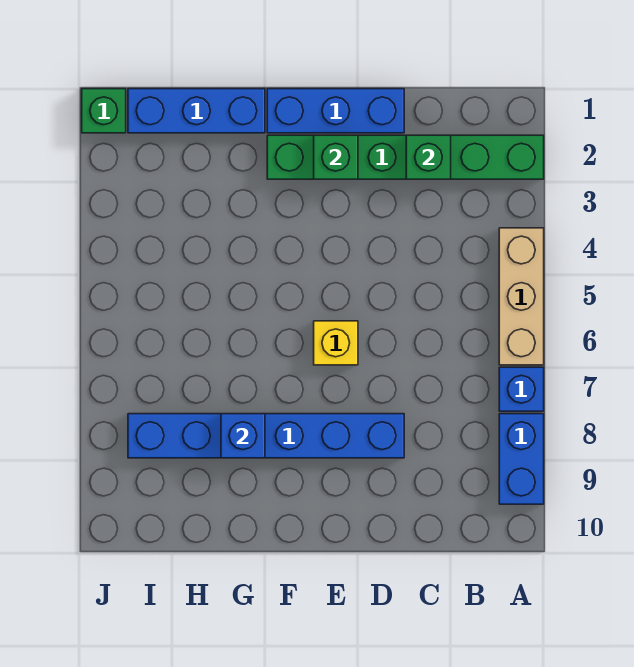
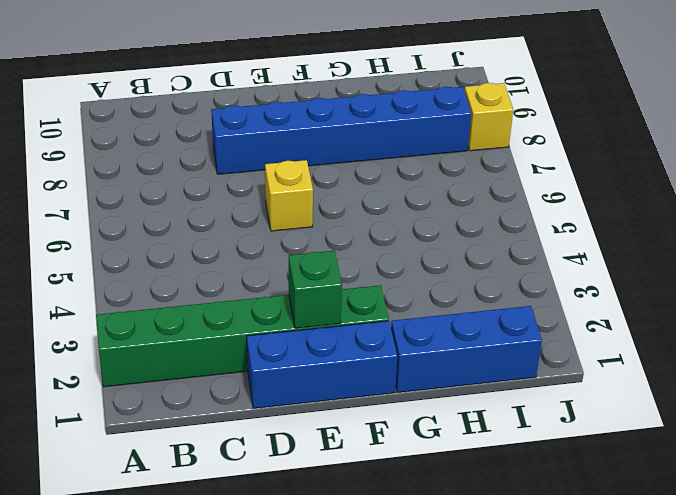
yellow 1x1 brick [465,83,513,151] -> none
none -> tan 1x3 brick [499,228,544,365]
none -> blue 1x1 brick [499,367,544,411]
none -> blue 1x2 brick [499,414,544,504]

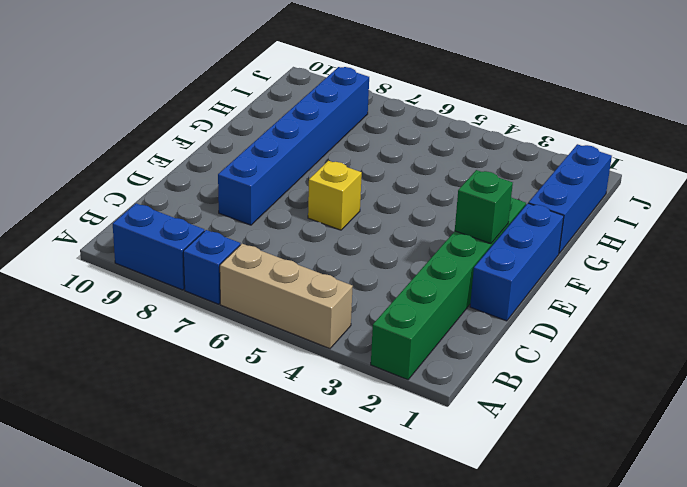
none -> green 1x1 brick [82,89,126,133]
none -> green 1x1 brick [406,135,451,179]
none -> blue 1x1 brick [221,414,265,458]

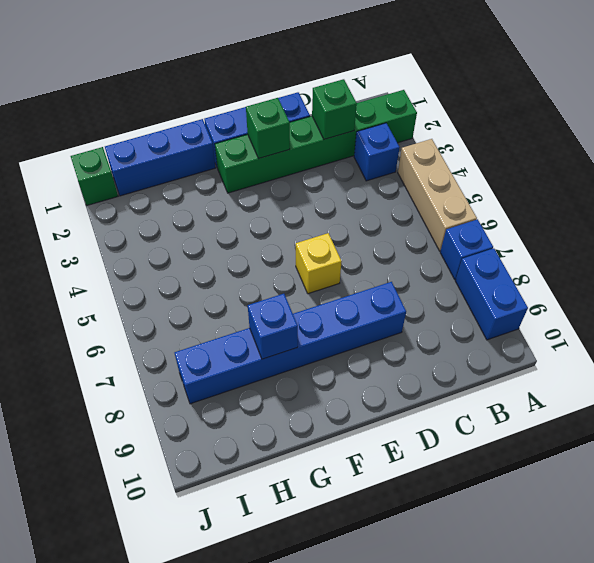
blue 1x1 brick [354,123,400,181] -> none

